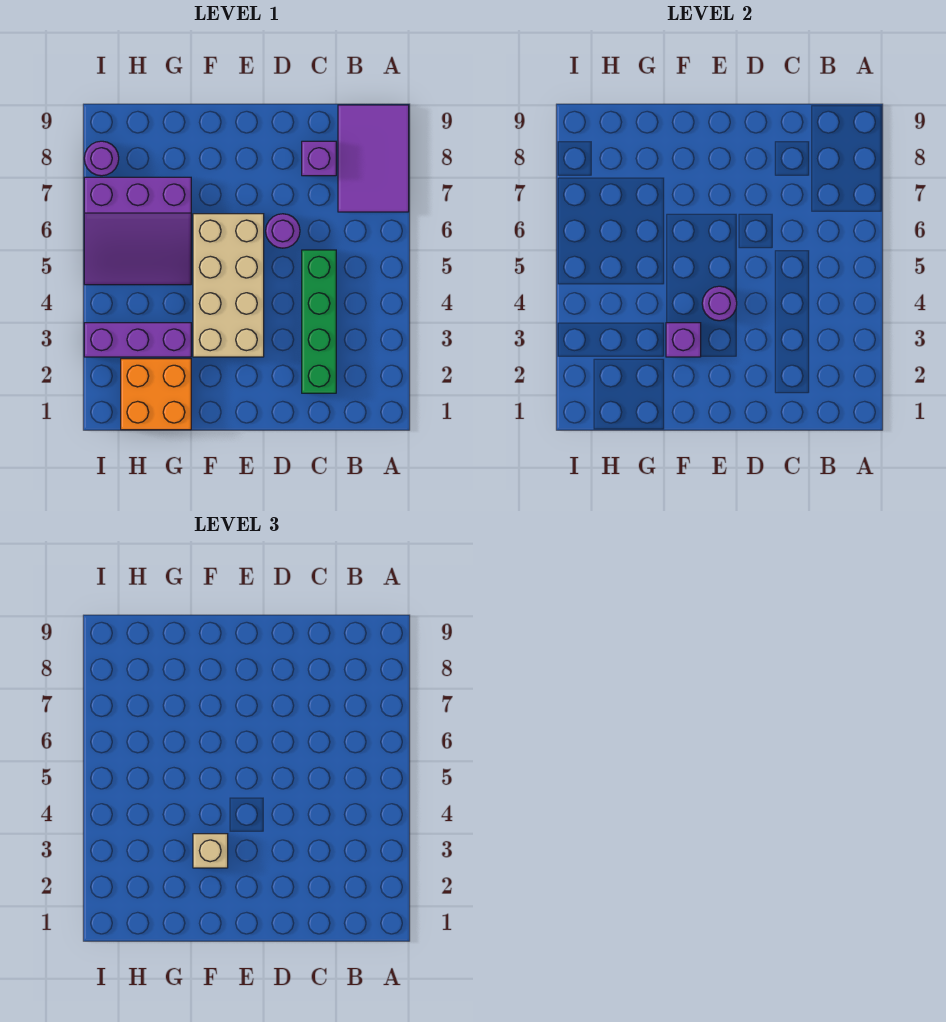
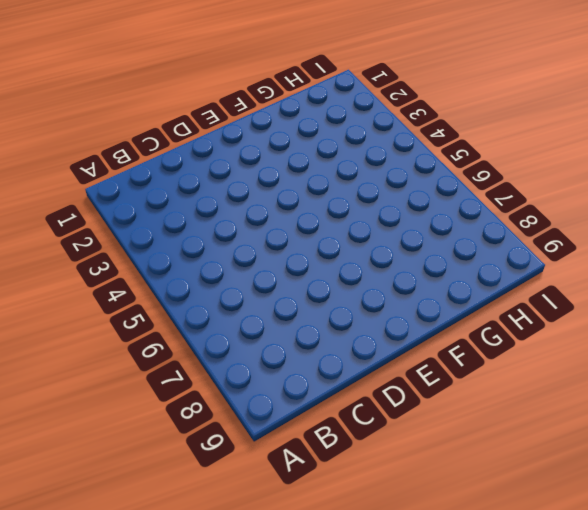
none -> purple 2x3 tile [338,105,409,212]
none -> green 1x4 brick [302,250,336,393]
none -> purple 1x1 brick [302,141,336,176]

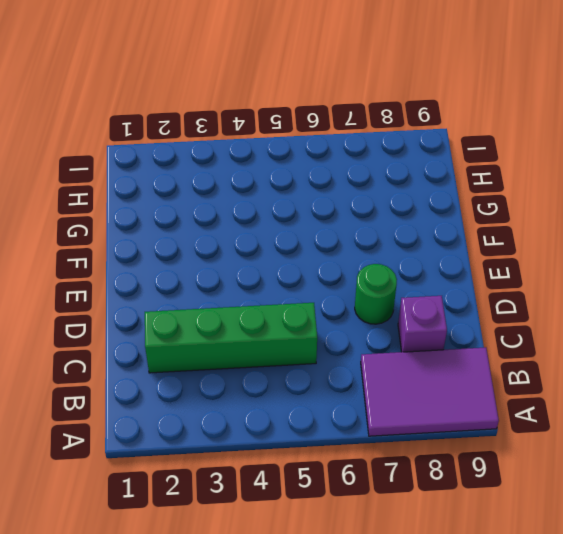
green 1x1 round brick [355,264,397,324] -> none
none -> purple 1x1 round brick [266,214,300,248]
none -> tan 2x4 brick [193,214,264,357]
none -> orange 2x2 brick [121,359,191,430]

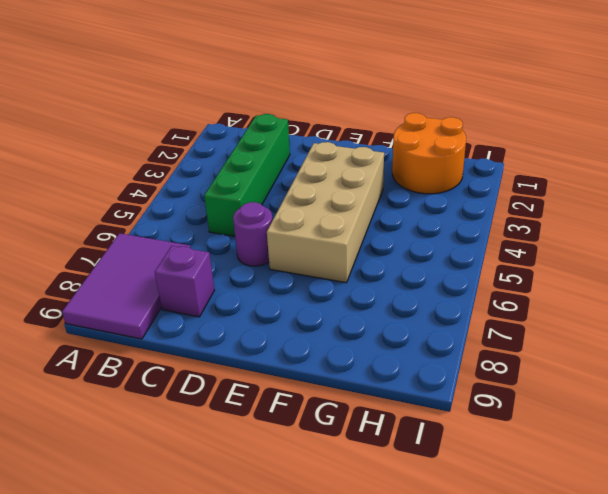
orange 2x2 round brick [392,113,466,194] -> orange 2x2 brick [121,359,191,430]
none -> purple 1x3 brick [84,323,191,357]
none -> purple 3x3 slope [84,177,191,285]
none -> purple 1x1 round brick [84,141,119,176]

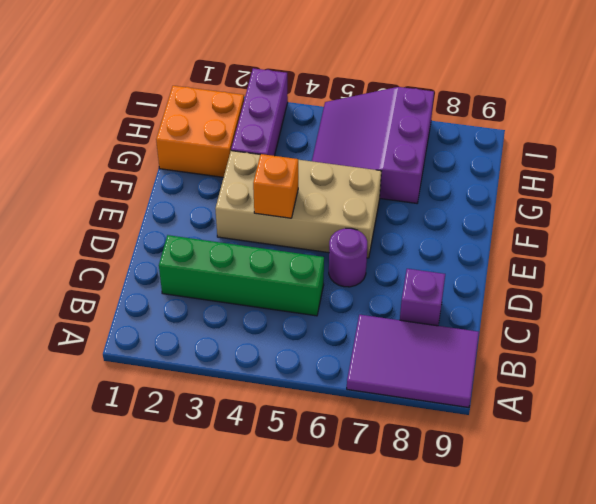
orange 1x1 brick [253,154,298,218] -> purple 1x1 round brick [702,286,737,321]
none -> purple 1x1 round brick [84,141,119,176]
none -> purple 1x1 brick [666,323,701,357]
none -> tan 1x1 brick [193,834,228,868]

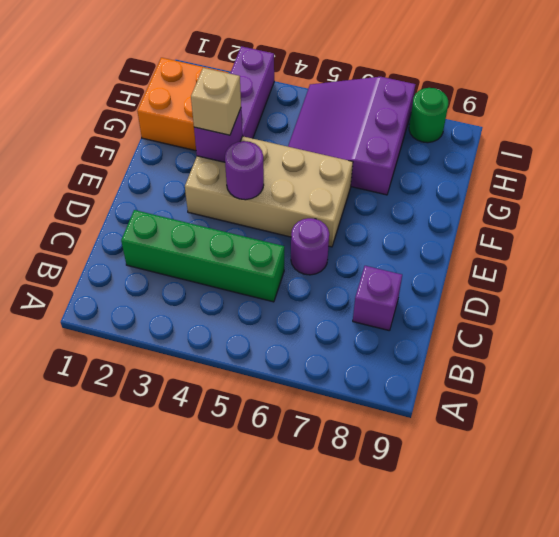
green 1x1 round brick [409,88,448,143] -> purple 1x1 round brick [84,141,119,176]
none -> purple 2x3 tile [338,105,409,212]

